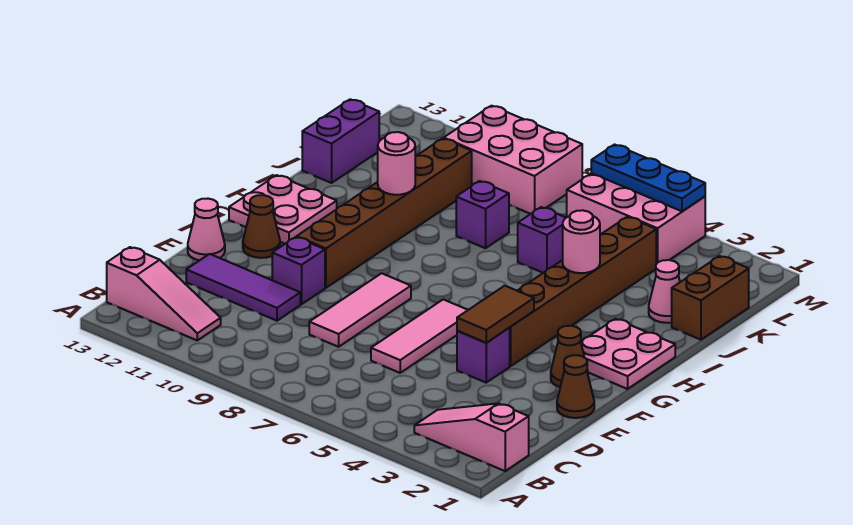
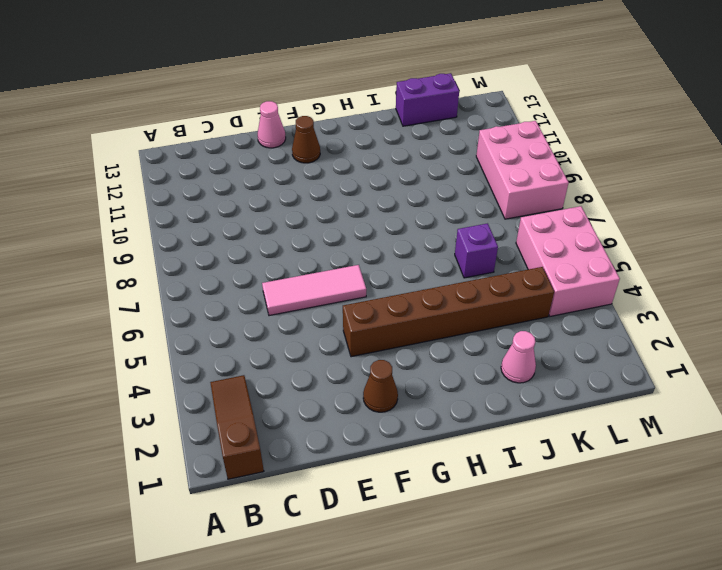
brown 1x3 slope [210,375,264,479] -> pink 1x3 slope [414,403,529,471]
none -> pink 1x3 slope [107,247,221,340]
none -> pink 1x3 tile [309,273,411,347]
none -> purple 1x3 tile [186,254,300,321]

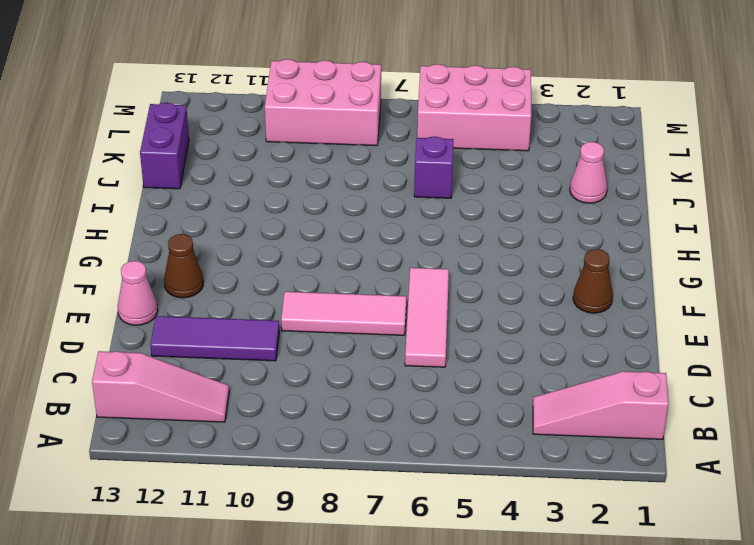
pink 1x3 tile [281,292,406,335] -> pink 1x3 tile turned to [309,273,411,347]
none -> brown 1x1 cone [557,355,594,418]
none -> purple 1x1 brick [457,328,510,383]
none -> purple 1x1 brick [272,237,325,304]

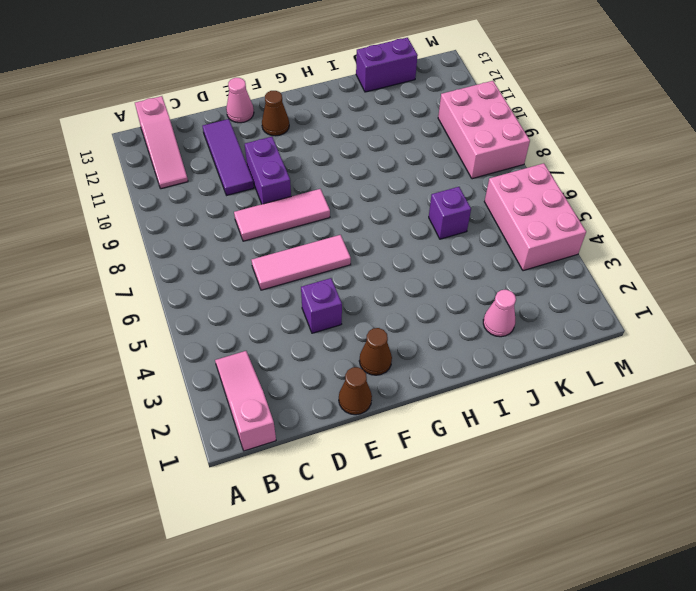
purple 1x2 brick [245,137,291,204] -> purple 1x1 brick [272,237,325,304]
none -> brown 1x6 brick [509,217,656,366]
none -> brown 1x6 brick [297,139,472,288]
none -> pink 2x2 plate [581,319,675,389]

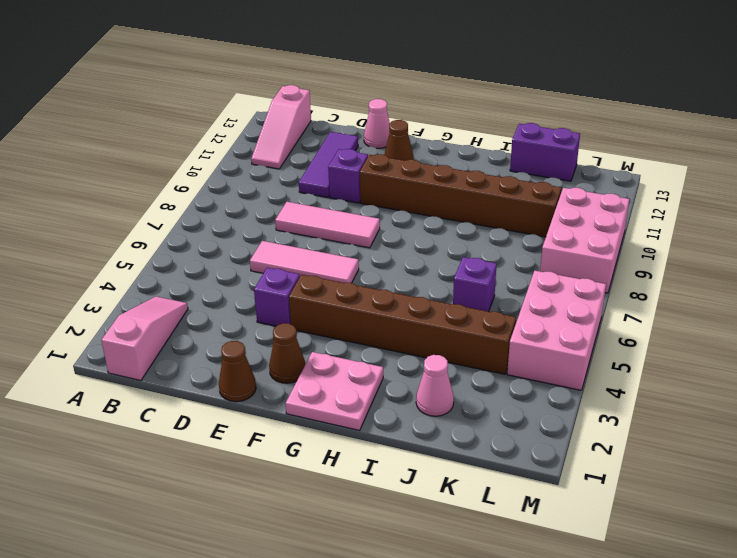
none -> pink 2x2 plate [229,175,337,244]
none -> brown 1x2 brick [672,256,749,340]
none -> purple 1x1 brick [456,181,509,248]

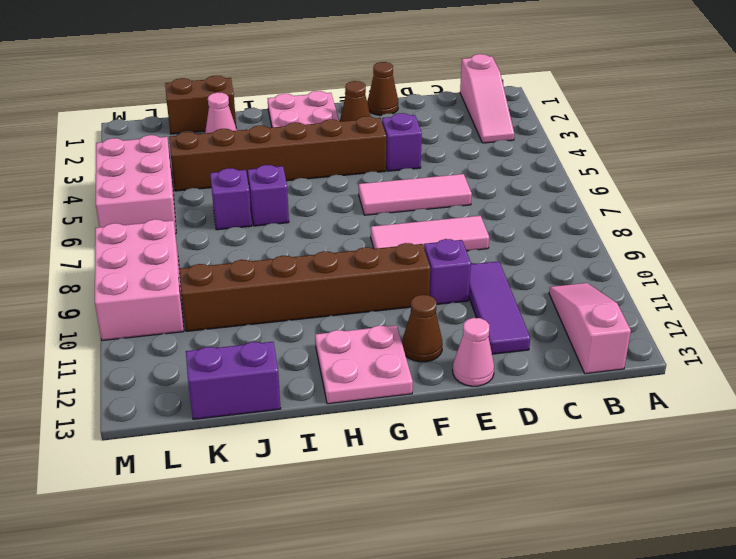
purple 1x1 brick [248,165,289,226] -> purple 1x1 brick moved to [456,181,509,248]
none -> brown 1x2 tile [457,286,534,343]
none -> pink 1x1 round brick [563,210,600,273]
none -> pink 1x1 round brick [378,132,415,195]

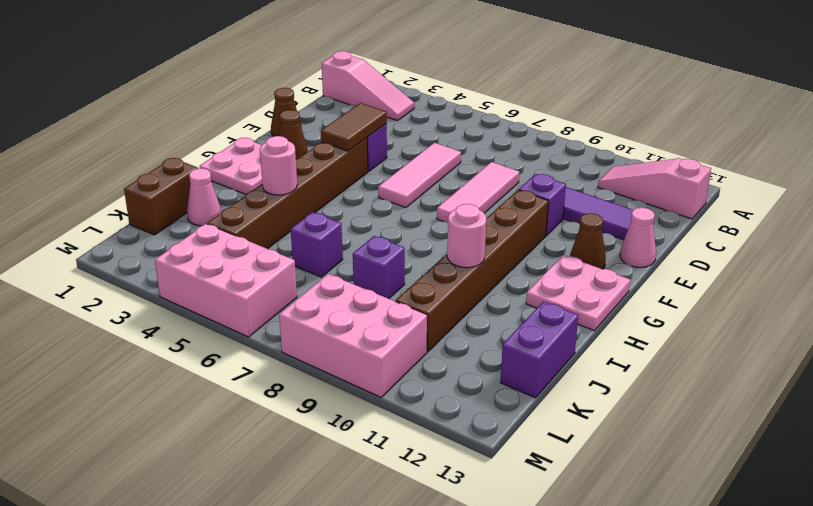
none -> blue 1x3 plate [591,145,705,211]

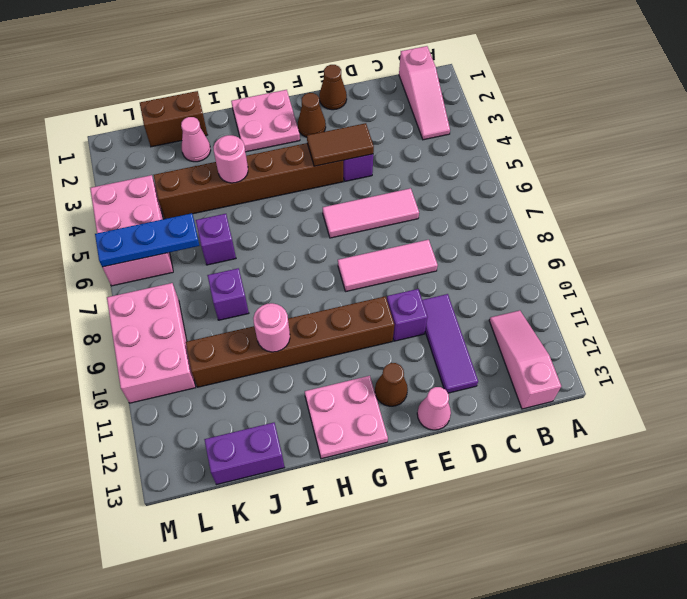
blue 1x3 plate [95,213,199,267] -> blue 1x3 plate turned to [591,145,705,211]

